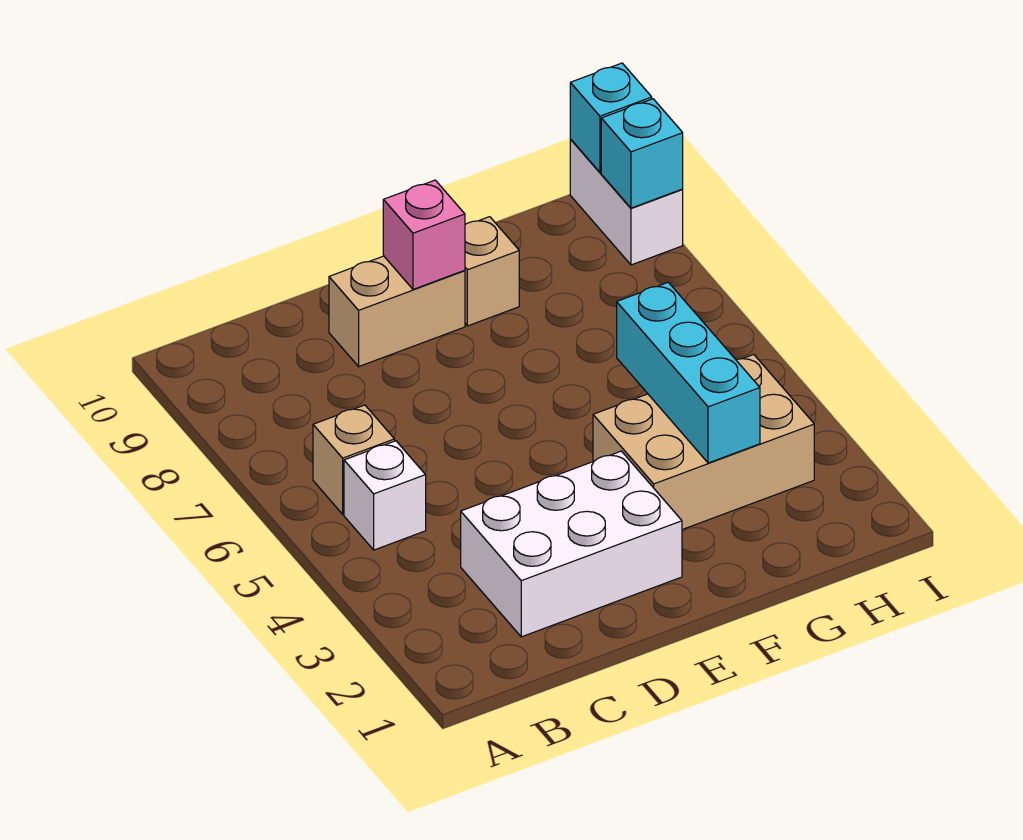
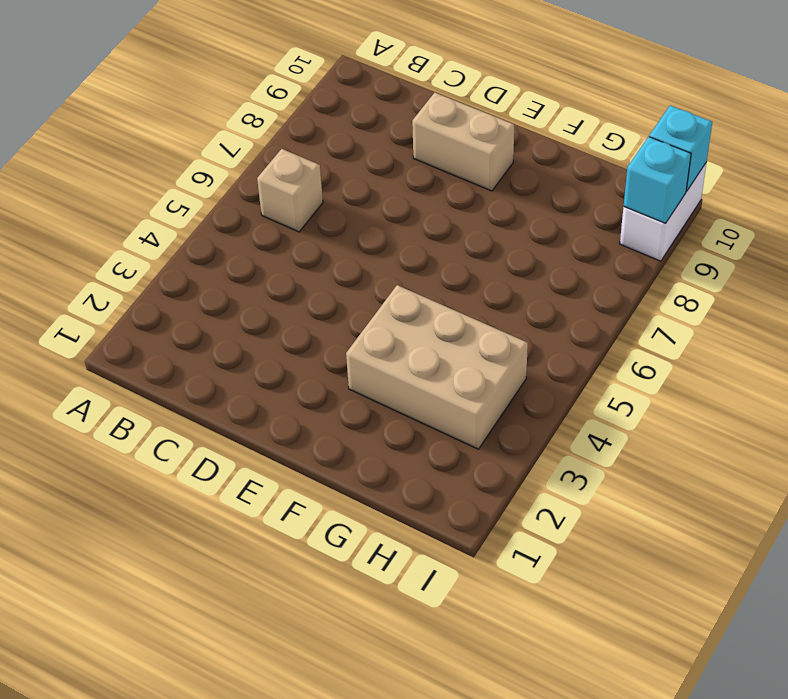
none -> white 1x1 brick [344,441,426,550]
none -> white 2x3 brick [461,451,682,637]

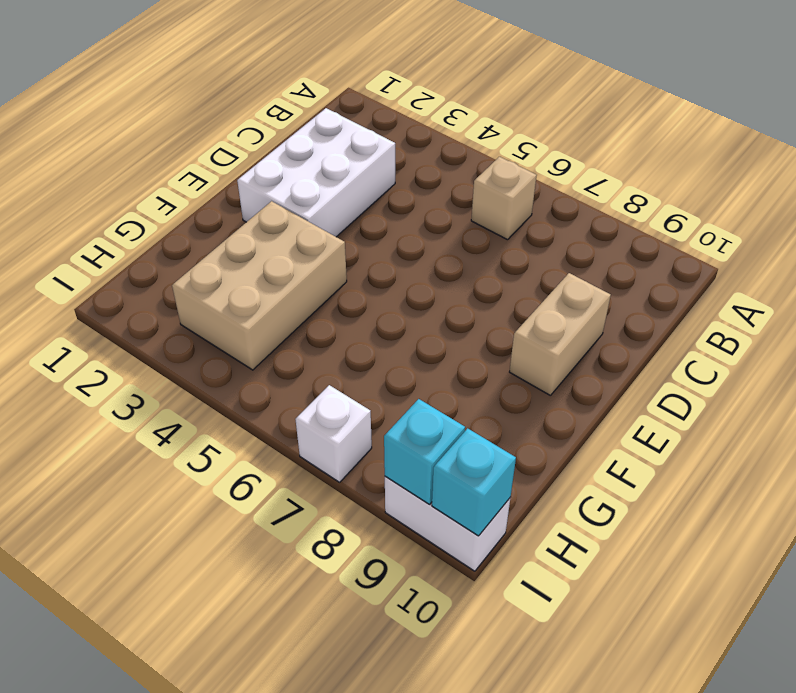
white 1x1 brick [295,385,372,482] -> white 1x1 brick moved to [344,441,426,550]
none -> tan 1x1 brick [465,217,519,326]
none -> pink 1x1 brick [383,180,465,289]

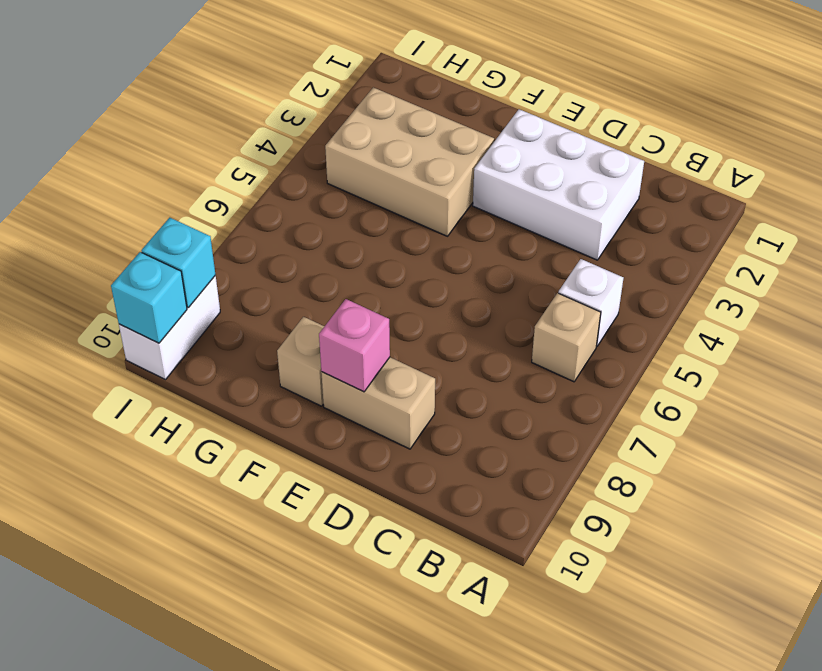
none -> cyan 1x3 brick [617,282,760,463]

